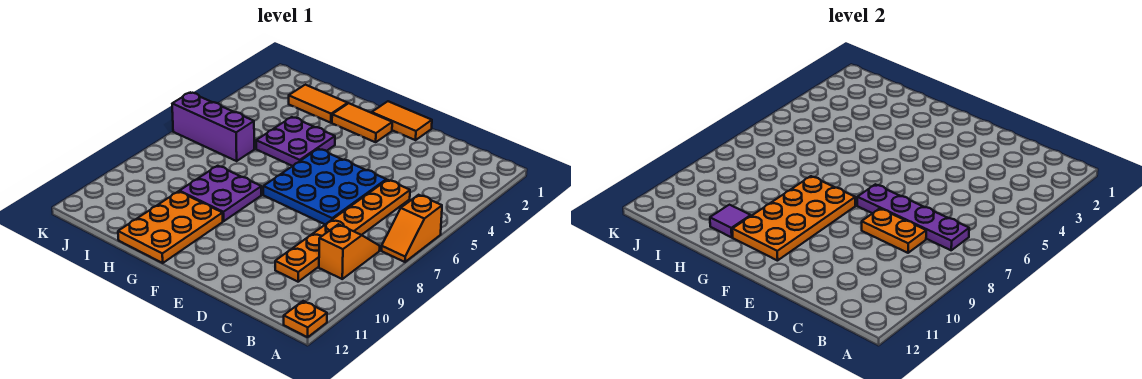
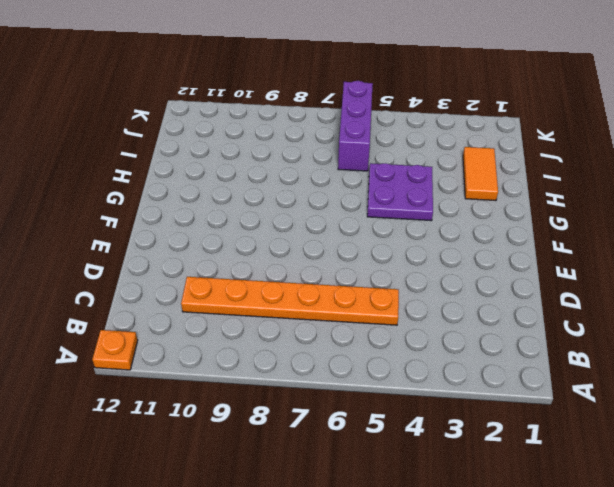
none -> orange 1x2 slope [382,195,442,262]
none -> orange 1x2 slope [319,224,380,279]
none -> blue 3x3 plate [263,149,386,224]

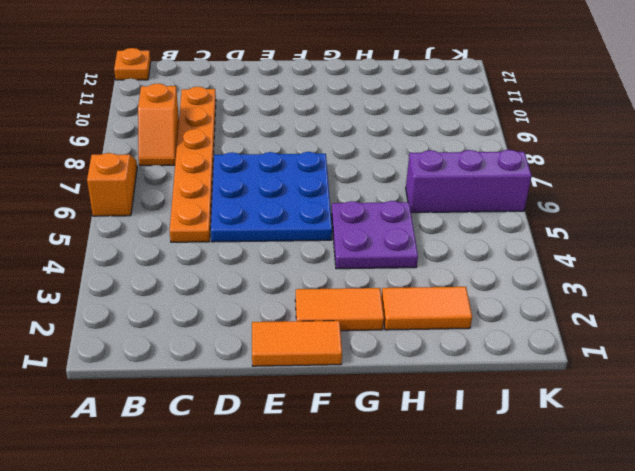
none -> purple 2x2 plate [179,166,261,221]
none -> orange 2x3 plate [118,191,223,263]
none -> purple 1x4 plate [857,184,969,250]

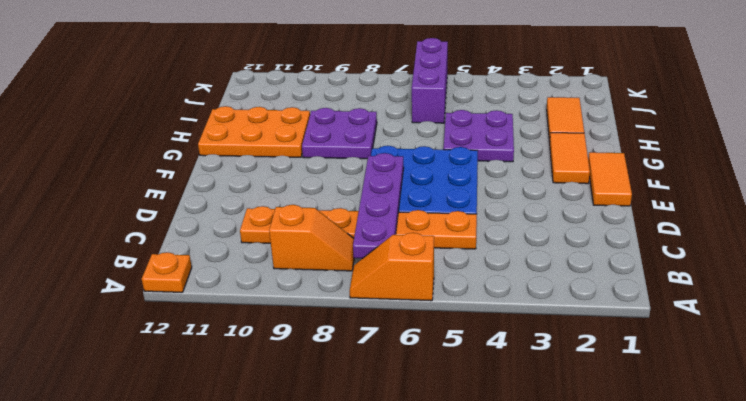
none -> orange 1x2 plate [862,209,926,253]
none -> orange 2x4 plate [732,176,855,261]
none -> purple 1x1 tile [710,205,751,237]

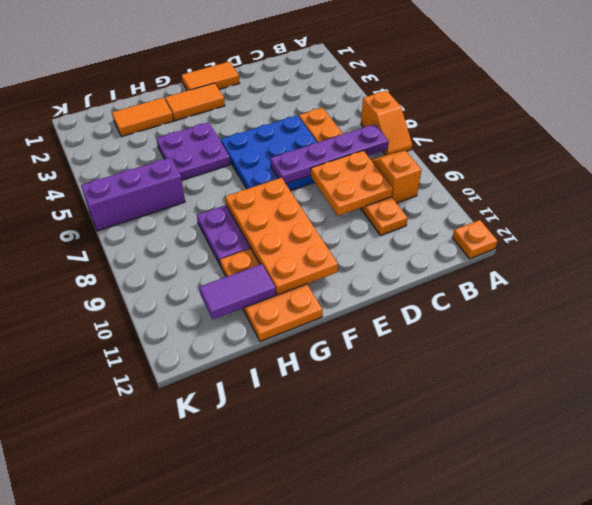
orange 2x2 plate [310,151,393,216] -> orange 1x2 plate [862,209,926,253]
purple 1x2 tile [199,264,276,319] -> purple 1x1 tile [710,205,751,237]

